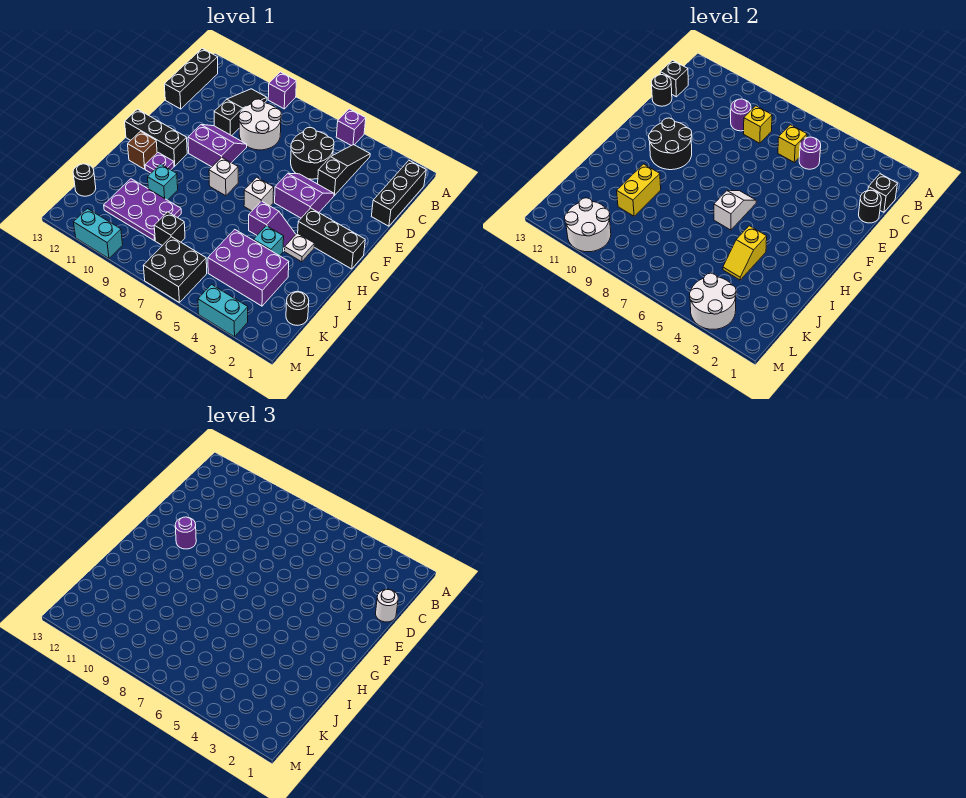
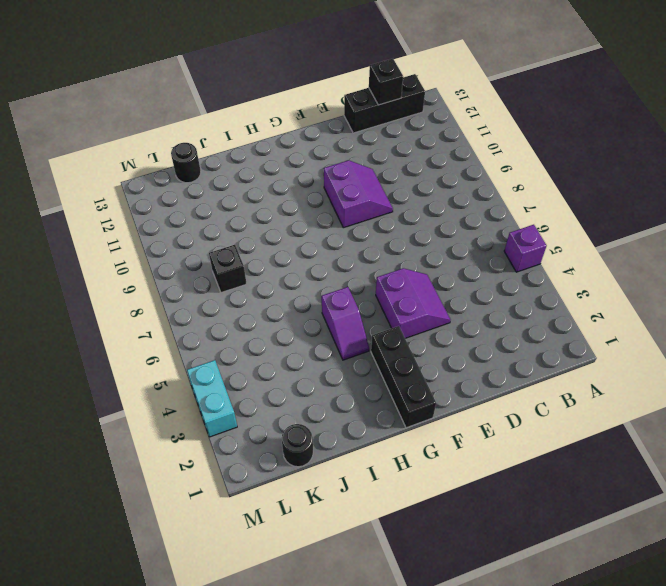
none -> purple 1x1 brick [268,72,296,109]
none -> black 1x3 brick [371,160,426,226]
none -> black 1x3 slope [318,145,370,195]
none -> black 1x3 slope [214,89,267,136]

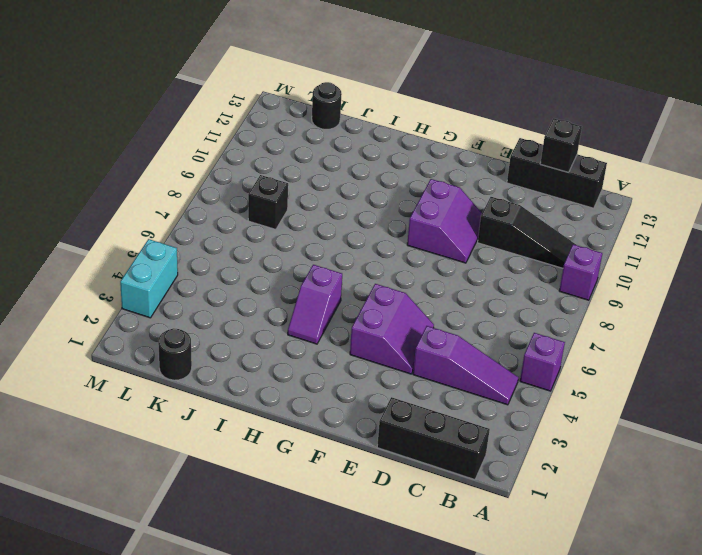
purple 1x3 slope [413,326,519,405] -> black 1x3 slope [318,145,370,195]
none -> black 2x2 round brick [291,127,334,179]
none -> white 2x2 round brick [239,99,281,150]
none -> black 1x3 brick [298,208,365,269]
none -> white 1x1 brick [244,177,274,211]

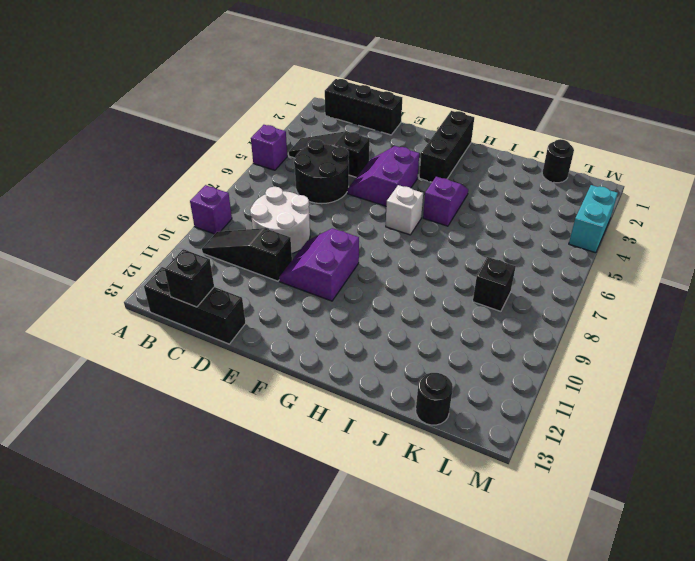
none -> white 1x1 brick [209,157,238,196]
none -> black 1x3 brick [125,109,187,166]
none -> white 1x1 plate [285,233,314,262]
none -> purple 1x1 plate [145,153,174,173]

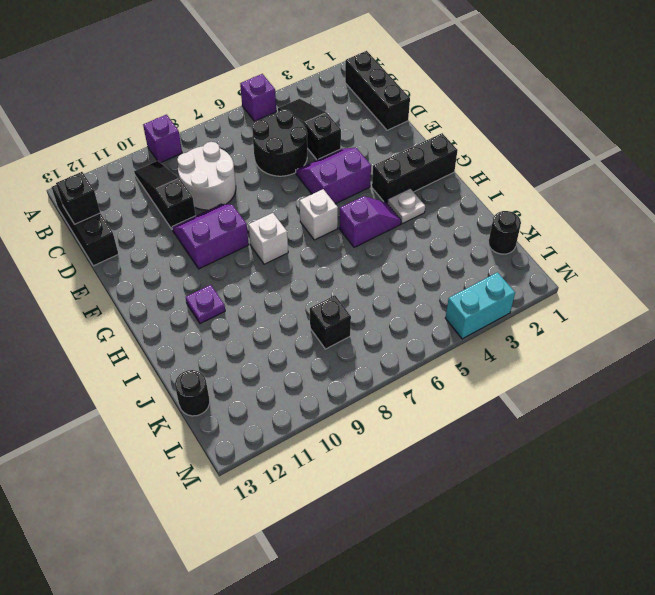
none -> black 1x3 brick [125,109,187,166]
none -> brown 1x1 brick [128,131,157,169]
none -> cyan 1x1 brick [253,226,284,256]
none -> cyan 1x1 brick [148,164,178,200]

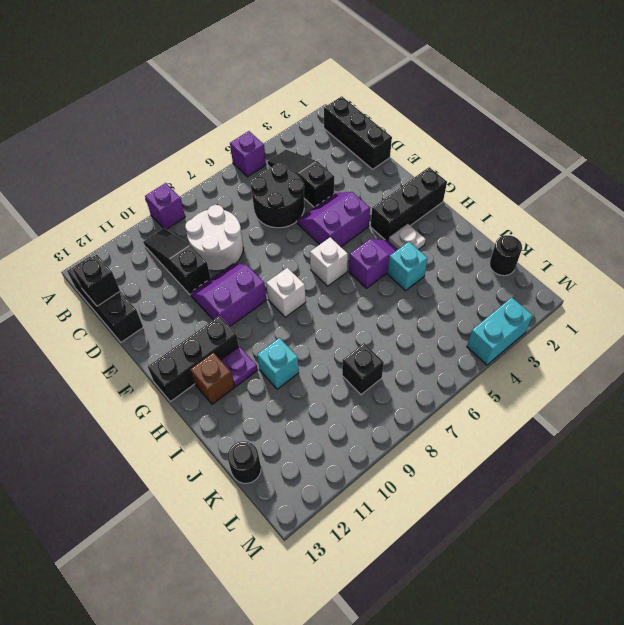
none -> purple 2x3 brick [208,229,289,306]
none -> purple 2x3 plate [104,179,181,241]
none -> black 2x2 brick [143,237,207,303]
none -> cyan 1x2 brick [74,209,123,258]

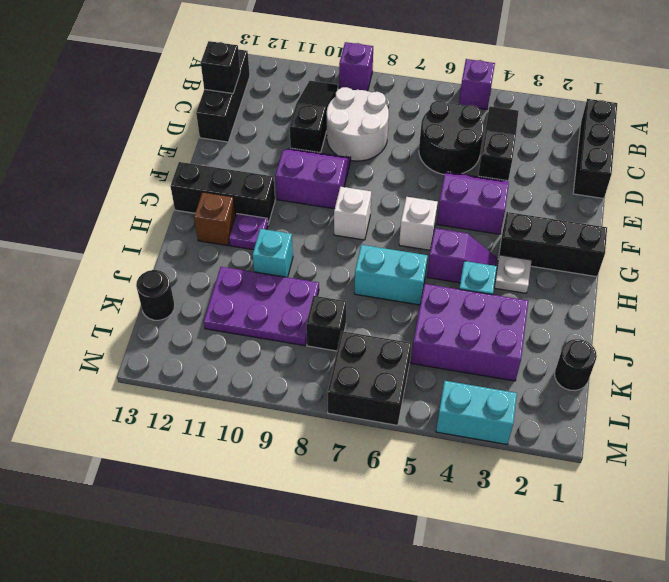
cyan 1x2 brick [354,245,428,305] -> cyan 1x2 brick moved to [74,209,123,258]
none -> black 1x1 brick [868,174,897,212]
none -> purple 1x1 round brick [799,137,821,169]
none -> yellow 1x1 brick [778,125,807,162]
none -> yellow 1x1 brick [744,106,772,143]

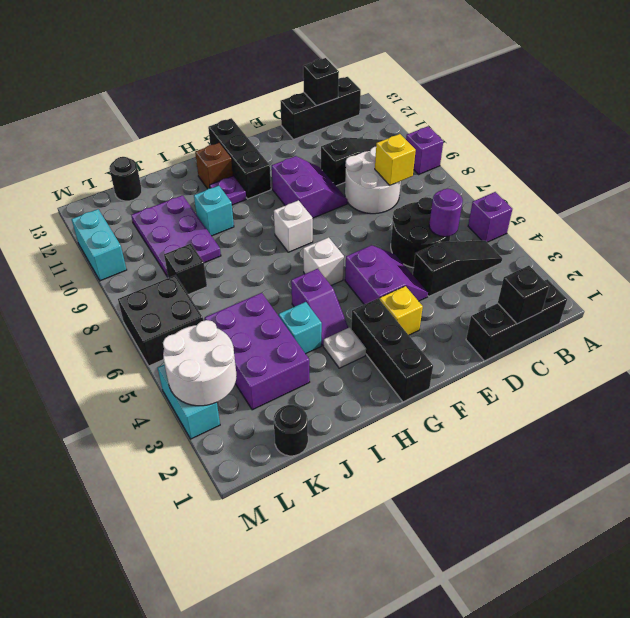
yellow 1x1 brick [380,286,423,335] -> yellow 1x1 brick moved to [778,125,807,162]
none -> purple 1x1 round brick [731,99,751,131]
none -> black 1x1 round brick [859,190,881,223]
none -> black 1x1 round brick [651,75,672,106]
none -> black 2x2 round brick [649,118,692,170]

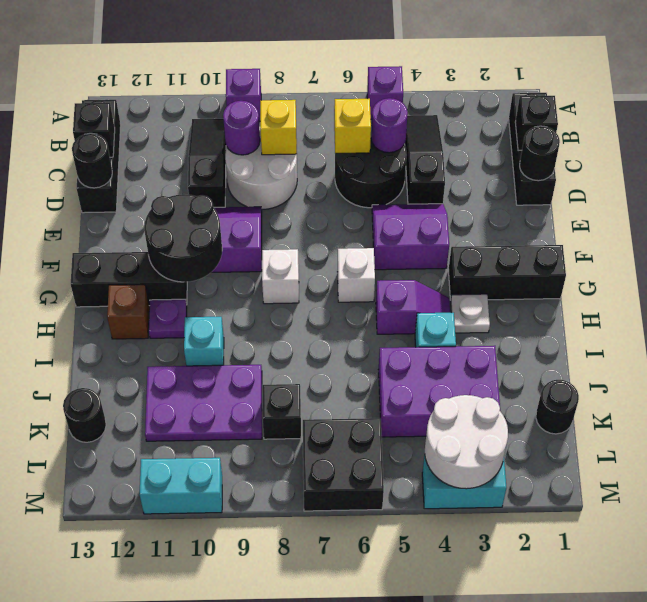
none -> white 1x2 slope [714,190,756,230]
none -> yellow 1x2 slope [723,226,767,280]
none -> yellow 1x2 brick [617,164,661,216]
none -> white 2x2 round brick [565,198,611,252]

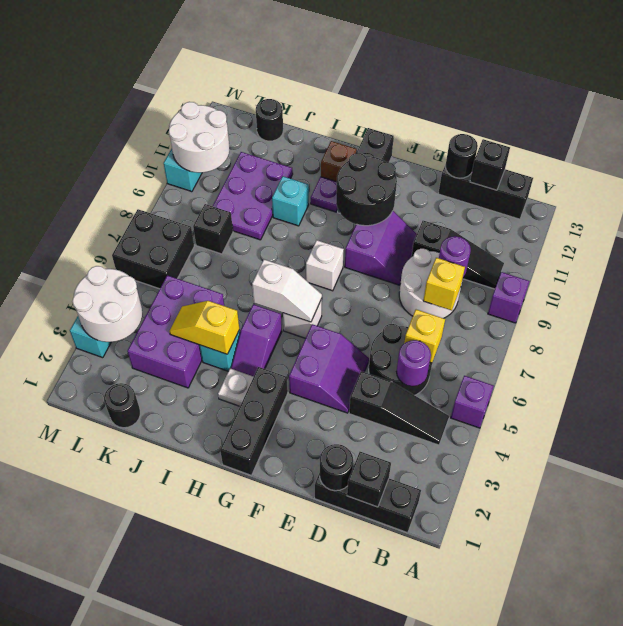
none -> yellow 1x2 brick [617,164,661,216]
none -> white 1x1 round brick [376,589,398,622]
none -> purple 1x1 round brick [175,517,196,549]

